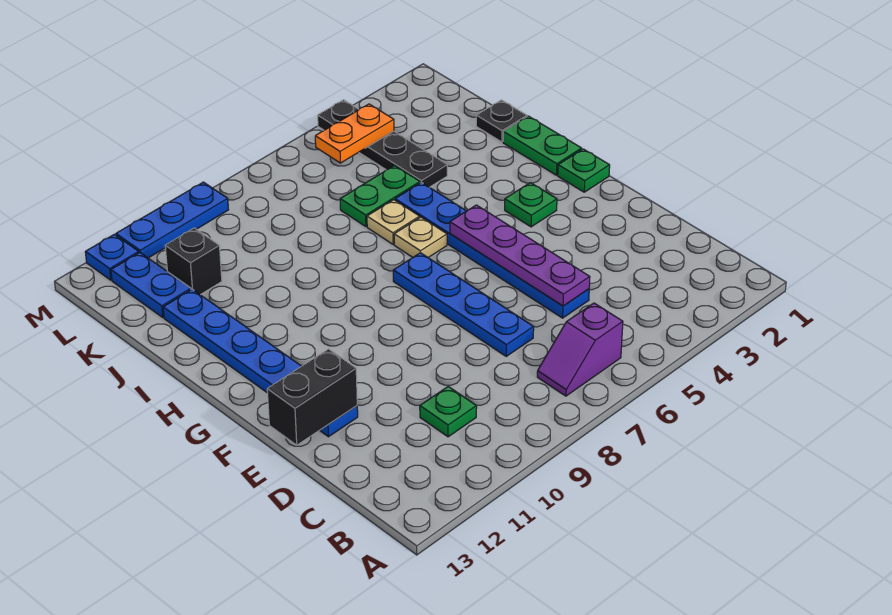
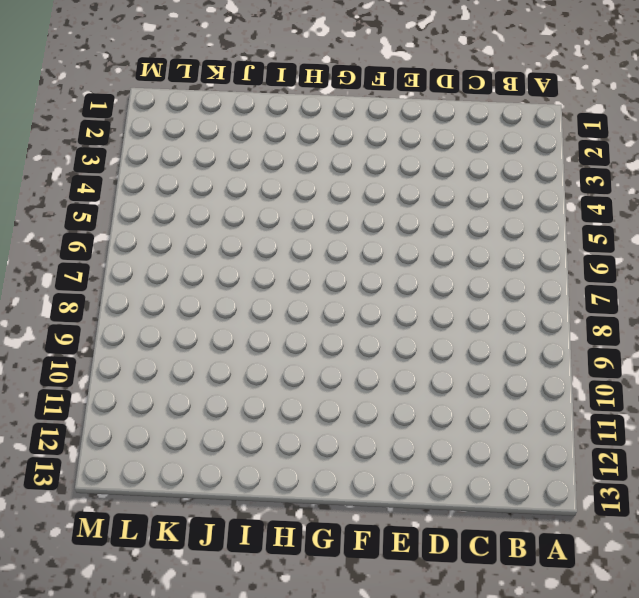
none -> purple 1x2 slope [537,303,623,396]
none -> green 1x1 plate [420,386,477,437]
none -> blue 1x6 plate [395,182,589,318]

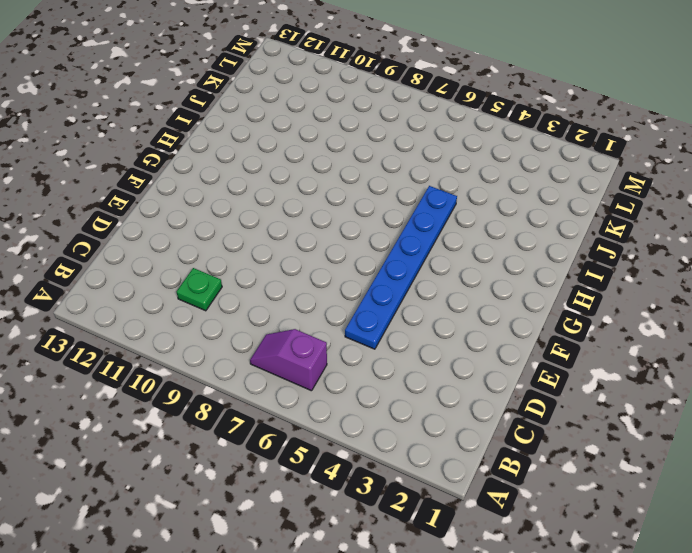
none -> blue 1x4 plate [393,253,534,356]
none -> blue 1x6 plate [163,289,358,437]
none -> green 1x1 plate [558,149,610,192]

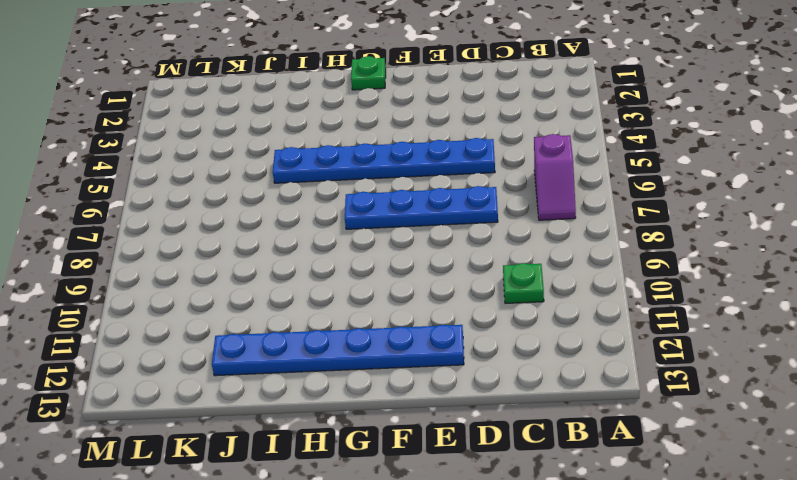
none -> green 1x1 plate [505,183,557,227]
none -> green 1x2 plate [503,116,582,175]
none -> tan 1x1 plate [394,217,447,258]

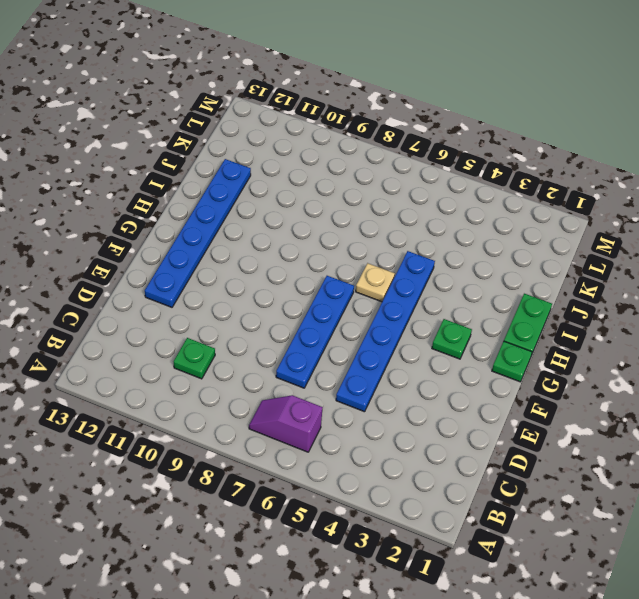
none -> tan 1x1 plate [367,200,420,244]
none -> black 1x1 plate [476,100,527,142]
none -> black 1x4 plate [318,100,447,187]

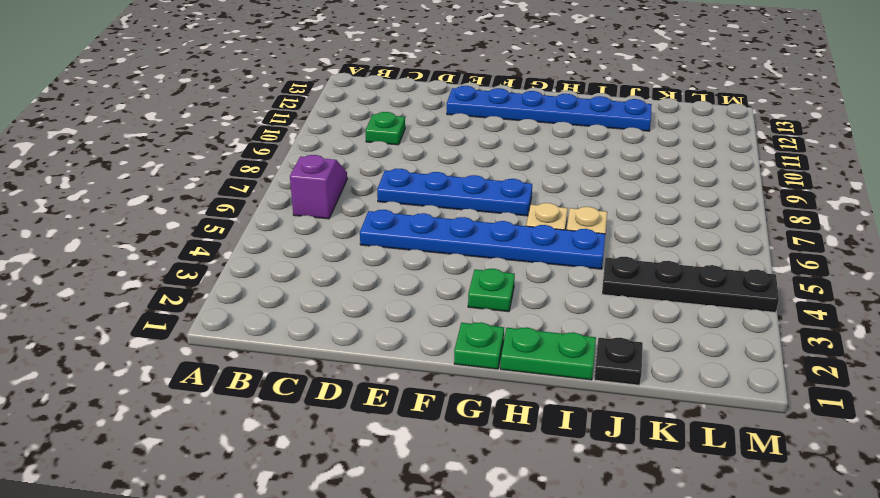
none -> green 1x2 plate [340,166,420,227]
none -> black 1x1 brick [165,228,222,295]
none -> blue 1x2 plate [111,253,191,317]

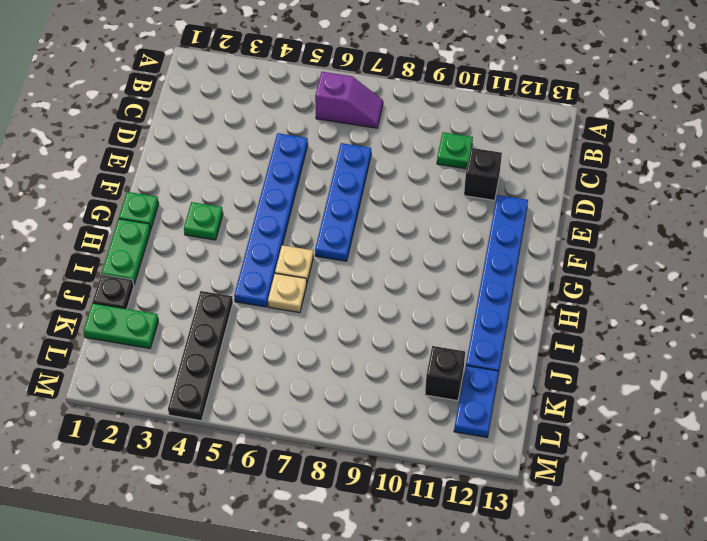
black 1x1 brick [464,148,502,200] -> none
green 1x2 plate [84,303,158,348] -> green 1x2 plate moved to [340,166,420,227]
none -> blue 1x3 plate [116,182,229,258]
none -> blue 1x1 plate [85,234,139,280]
none -> purple 1x4 plate [450,205,590,306]

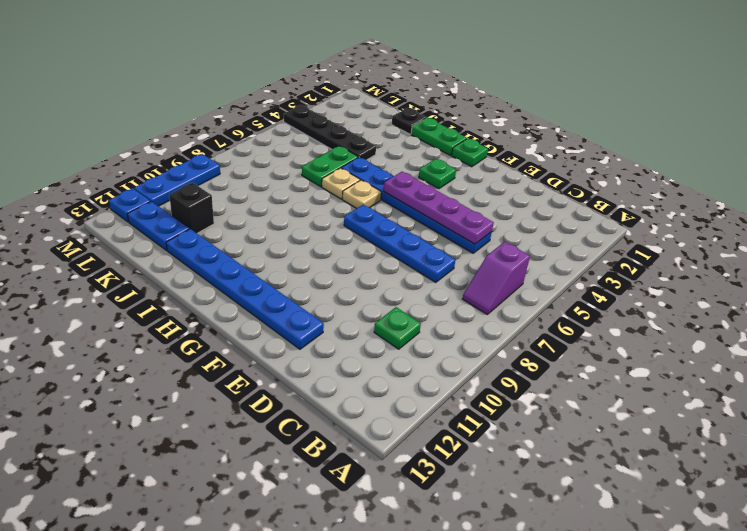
none -> black 1x2 brick [267,349,357,445]
none -> orange 1x2 plate [315,104,394,163]

